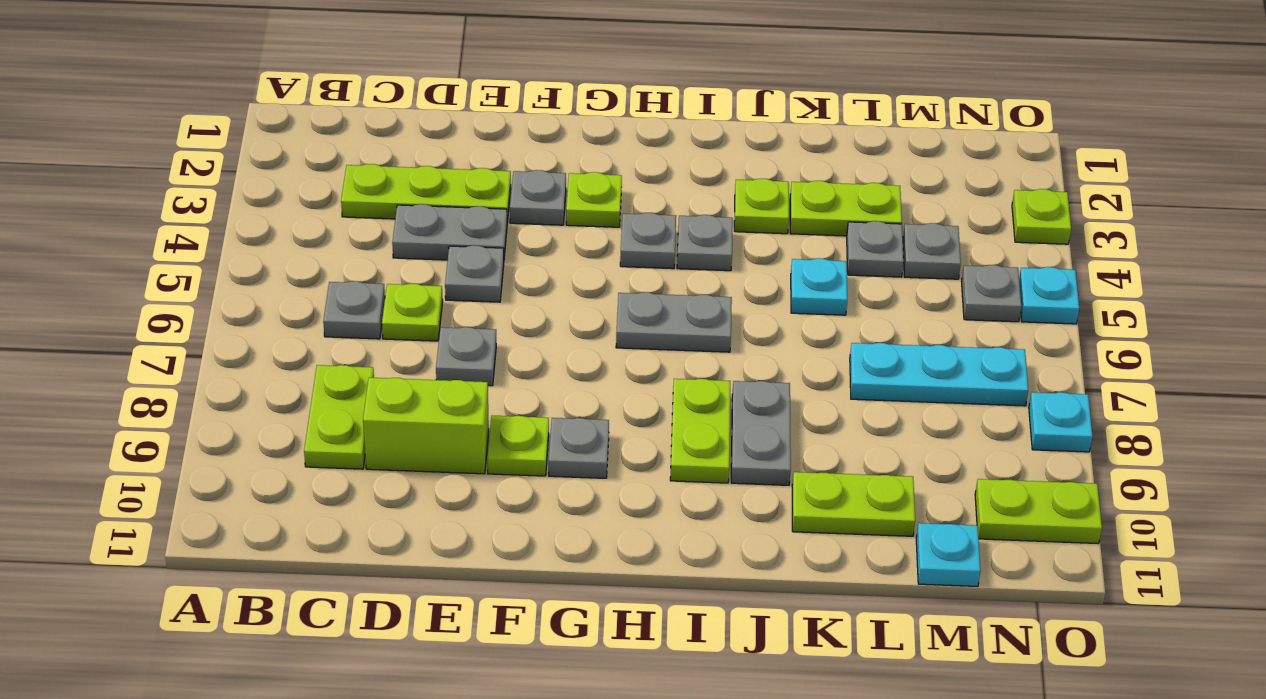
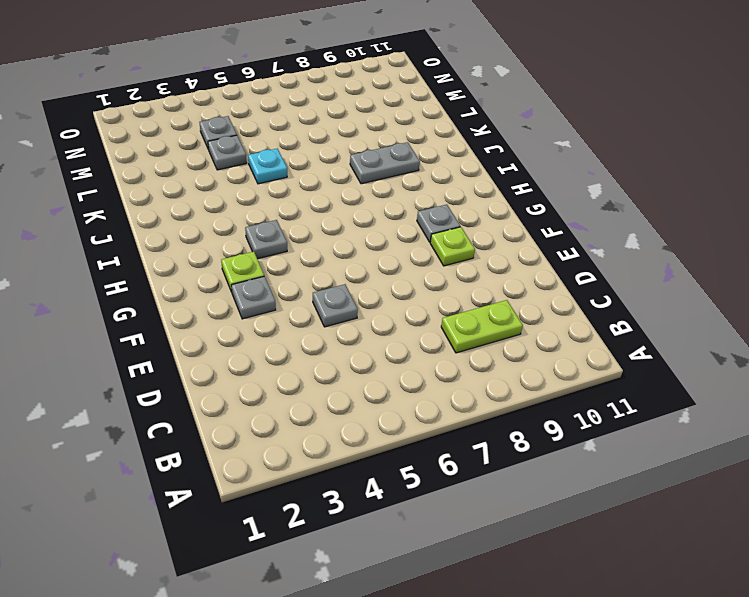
none -> lime 1x3 plate [341,164,511,222]
none -> grey 1x1 plate [323,281,385,339]
none -> grey 1x2 plate [392,204,507,260]
none -> lime 1x1 plate [382,283,443,341]

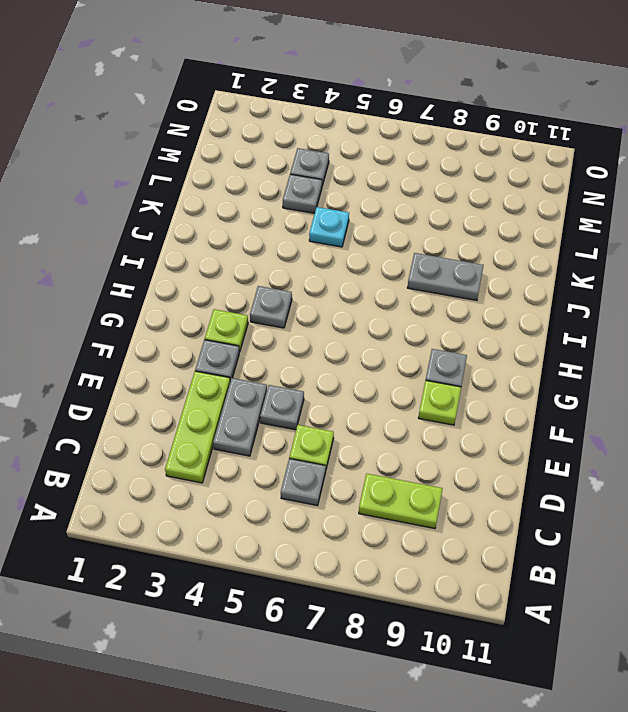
none -> lime 1x2 brick [363,378,489,474]
none -> grey 1x1 plate [436,327,496,386]
none -> grey 1x2 plate [616,292,732,352]
none -> grey 1x1 plate [677,215,733,271]

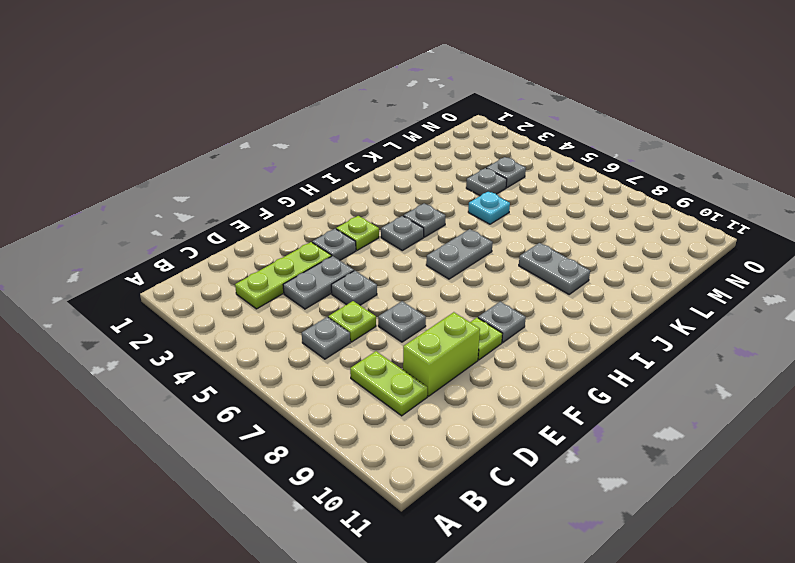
none -> lime 1x2 plate [670,379,730,483]
none -> lime 1x1 plate [734,179,789,234]
none -> lime 1x2 plate [790,181,902,236]
none -> lime 1x2 plate [792,472,915,536]

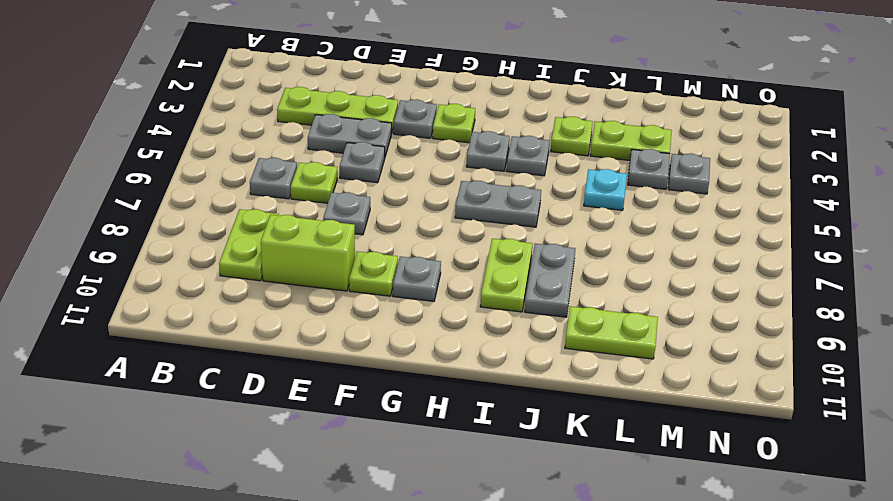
none -> cyan 1x3 plate [850,343,1028,406]
none -> cyan 1x1 plate [916,523,981,586]
none -> grey 1x1 plate [962,265,1021,322]
none -> lime 1x2 plate [975,479,1102,543]

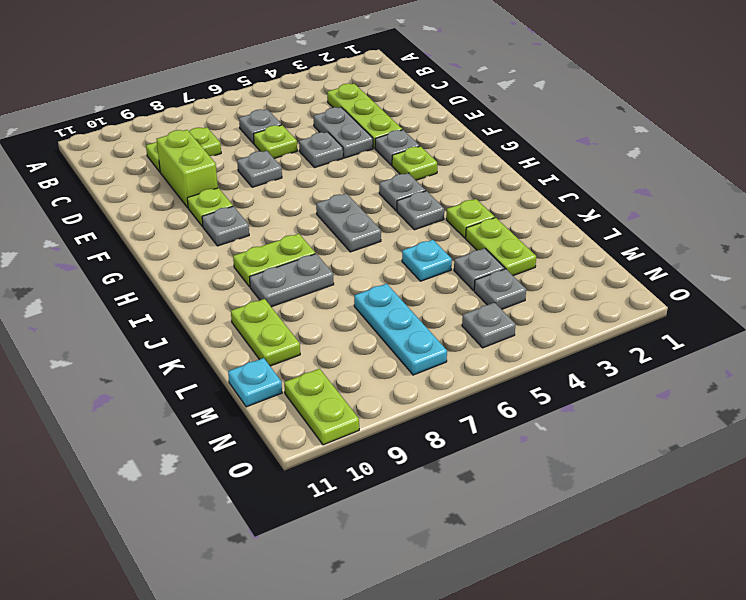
none -> lime 1x1 plate [1012,189,1071,244]
none -> cyan 1x1 plate [1019,267,1079,324]
none -> cyan 1x1 plate [1029,392,1092,452]

